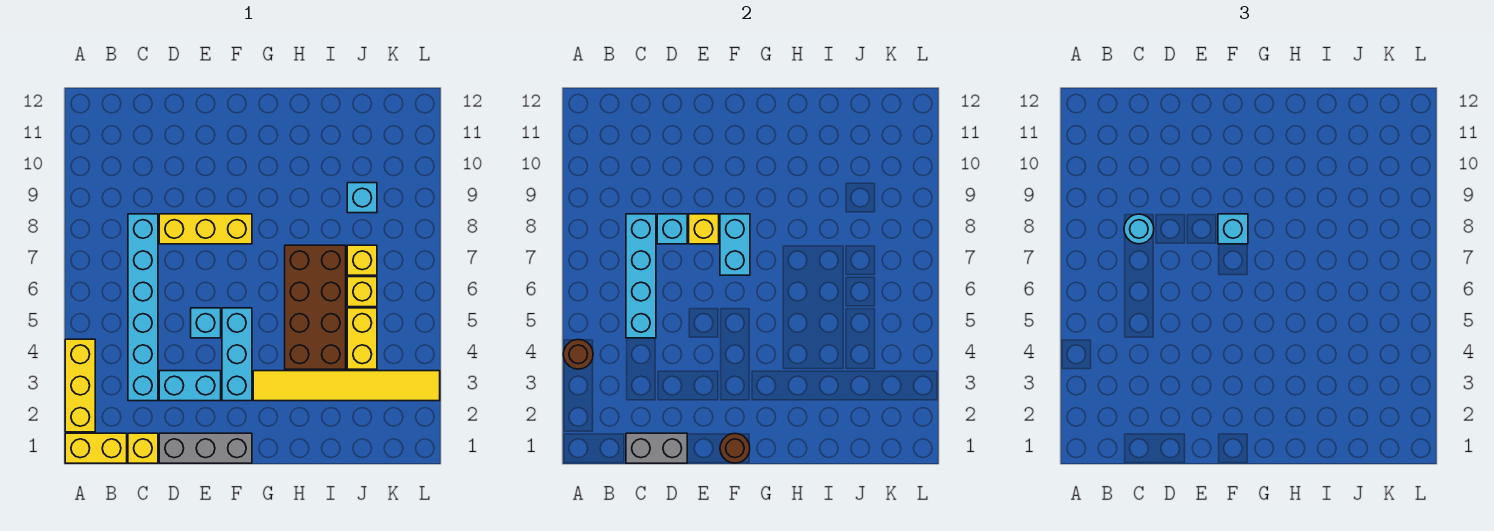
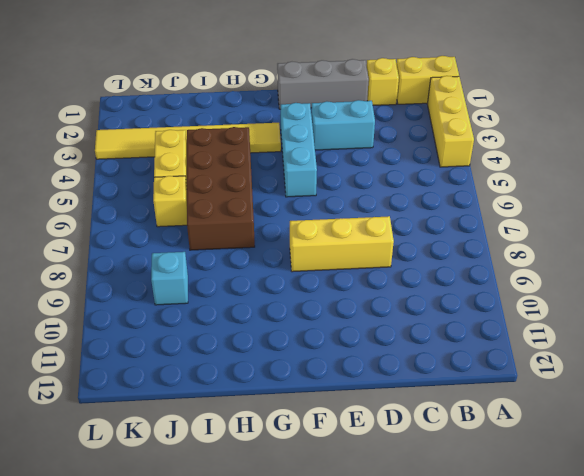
none -> cyan 1x6 brick [128,214,158,401]
none -> cyan 1x1 brick [191,308,221,338]
none -> yellow 1x1 brick [347,245,377,275]

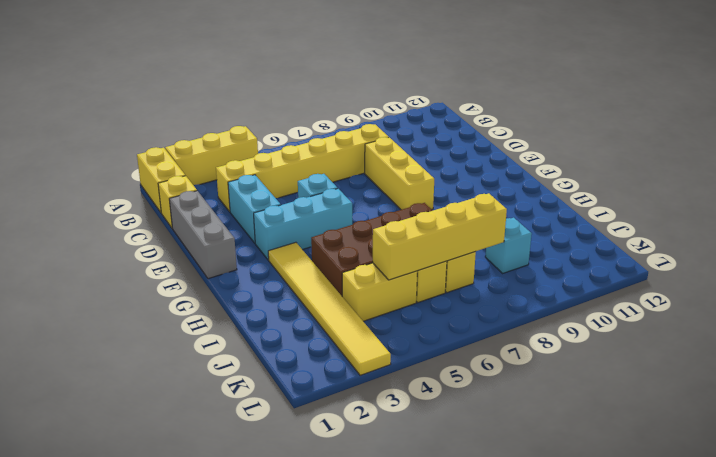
yellow 1x6 brick [216,124,389,212] -> cyan 1x6 brick [128,214,158,401]
yellow 1x4 brick [373,193,507,280] -> none
none -> brown 1x1 round brick [563,339,593,369]
none -> grey 1x2 brick [626,433,687,463]
none -> cyan 1x4 brick [626,214,656,338]

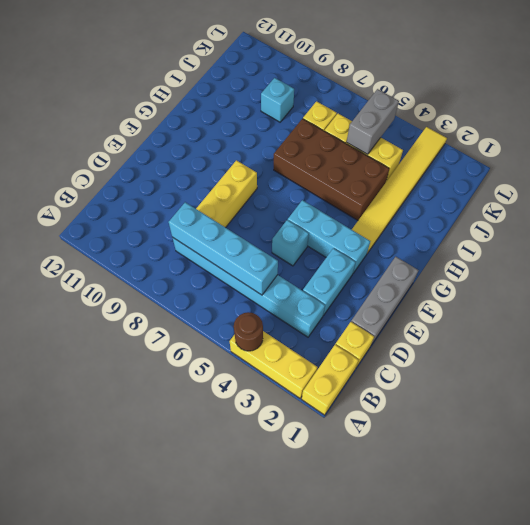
grey 1x2 brick [347,89,399,154] -> grey 1x2 brick moved to [626,433,687,463]
none -> cyan 1x1 brick [657,214,687,244]
none -> yellow 1x1 brick [689,214,719,244]
none -> brown 1x1 round brick [720,433,750,463]

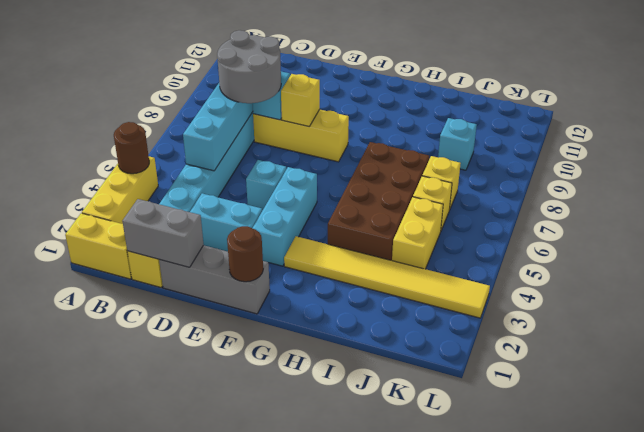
grey 2x2 round brick [217,30,281,103] -> cyan 1x1 round brick [1124,214,1154,244]
none -> cyan 1x2 brick [720,214,750,275]
none -> cyan 1x1 brick [1218,214,1248,244]

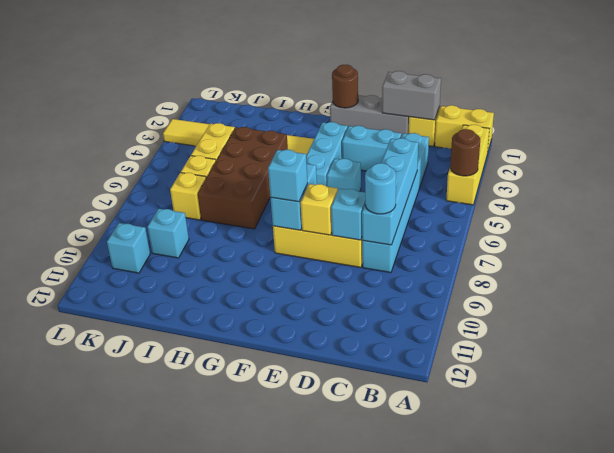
cyan 1x1 brick [107,223,150,273] -> none

